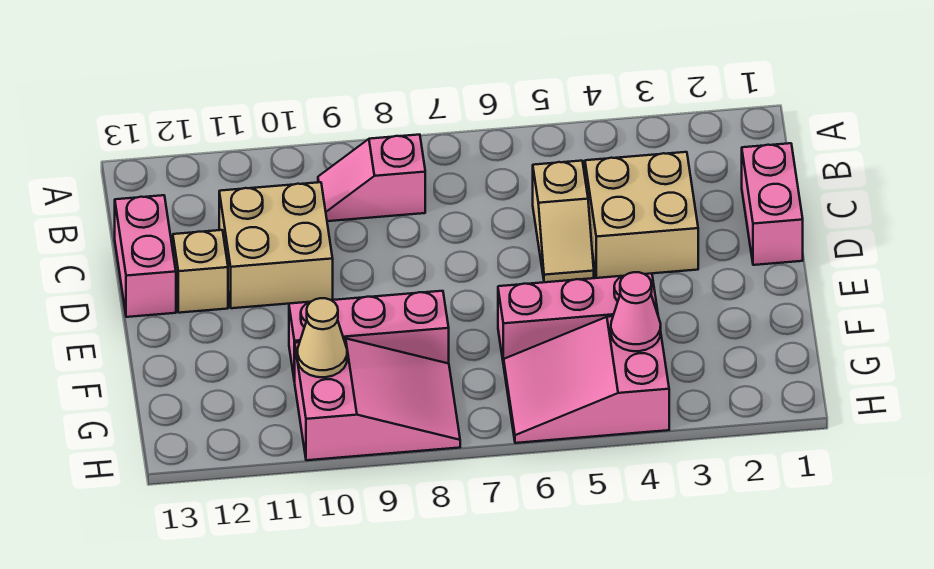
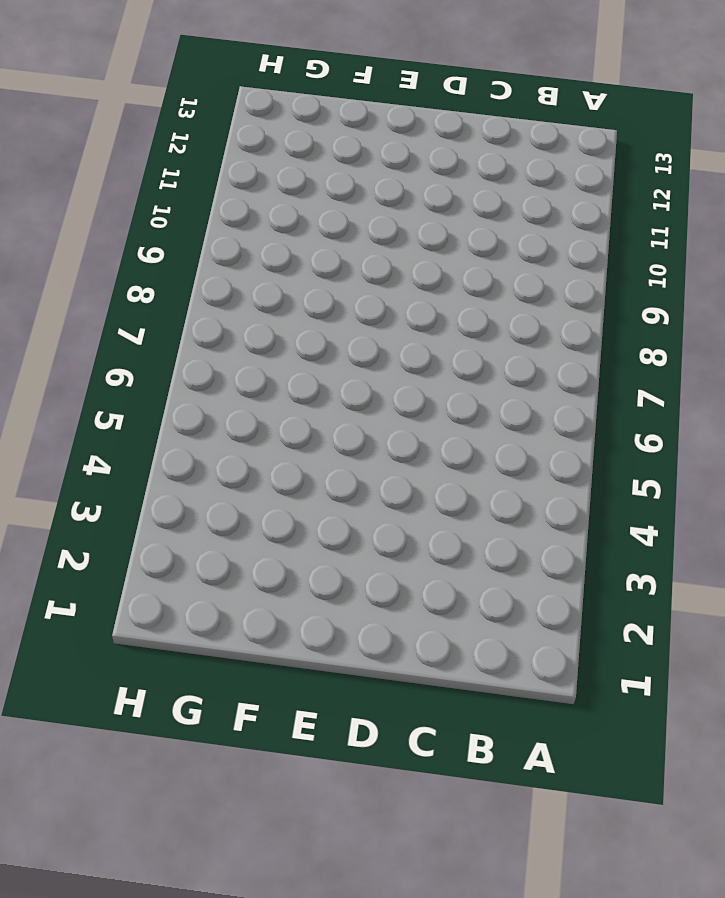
none -> pink 1x2 slope [318,135,425,221]
none -> pink 1x2 brick [742,143,803,265]
none -> tan 2x2 brick [585,152,698,278]

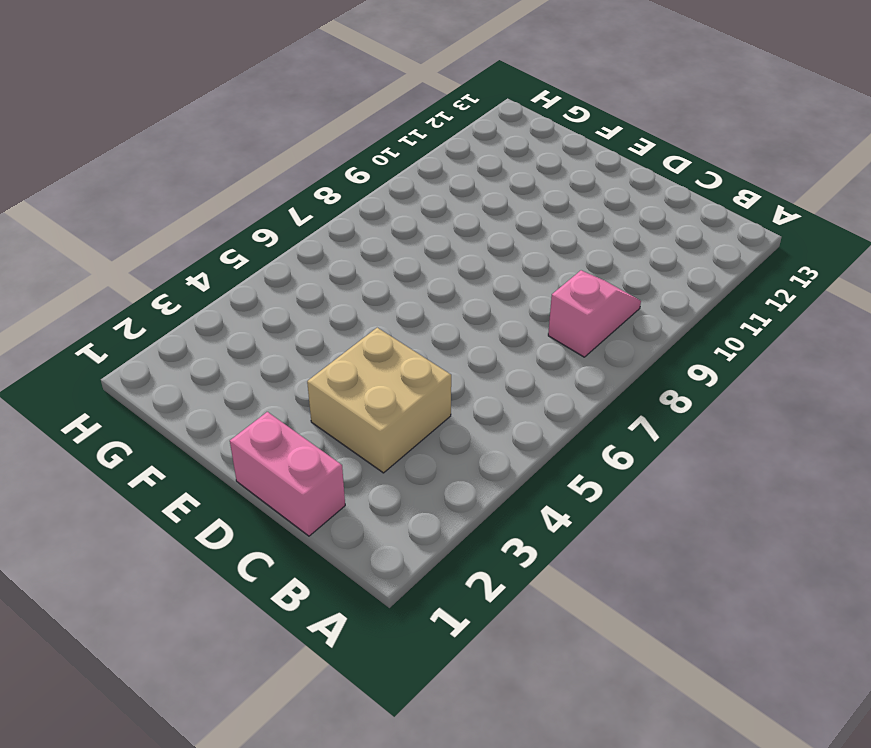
none -> tan 1x2 slope [533,161,594,282]
none -> tan 2x2 brick [219,182,333,308]
none -> pink 1x2 brick [115,195,176,317]

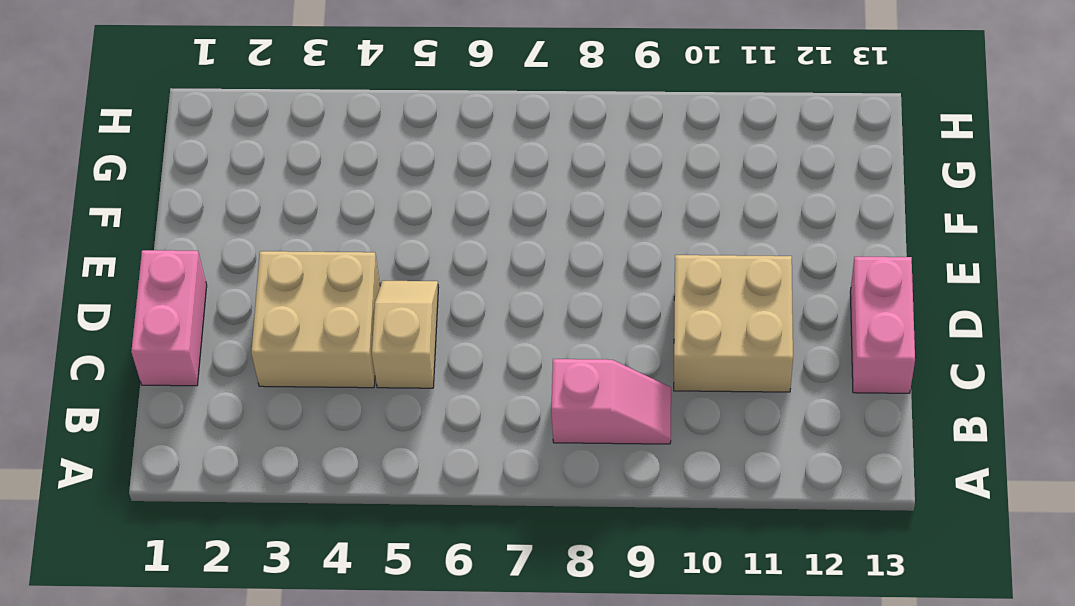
none -> tan 1x1 brick [173,230,228,313]
none -> pink 1x3 brick [498,273,658,365]
none -> pink 1x3 brick [289,291,449,382]

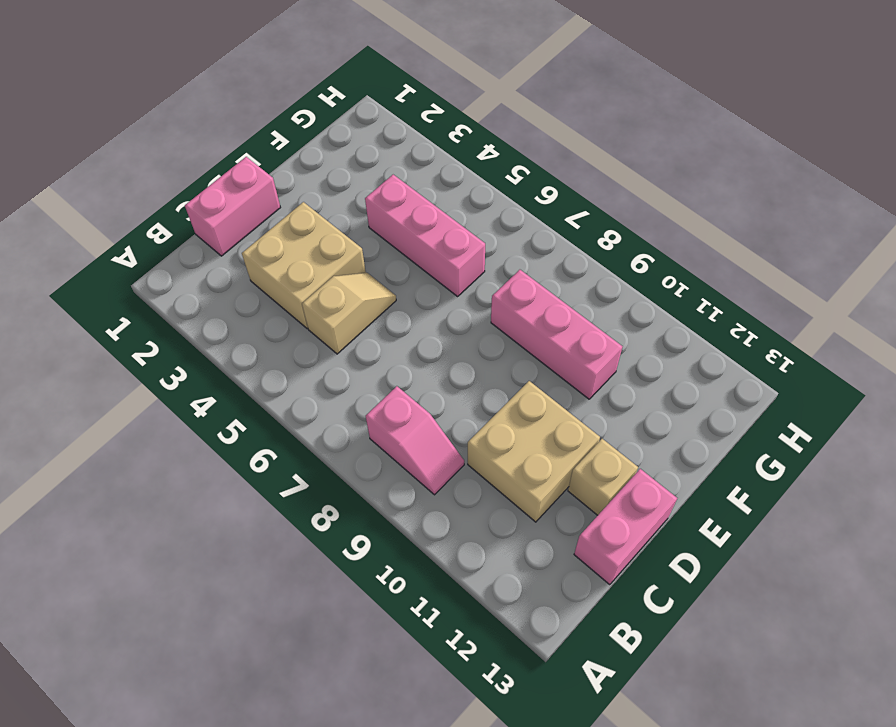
none -> pink 2x3 slope [504,313,669,443]
none -> pink 2x3 slope [295,338,460,460]
none -> pink 1x1 cone [611,272,661,351]

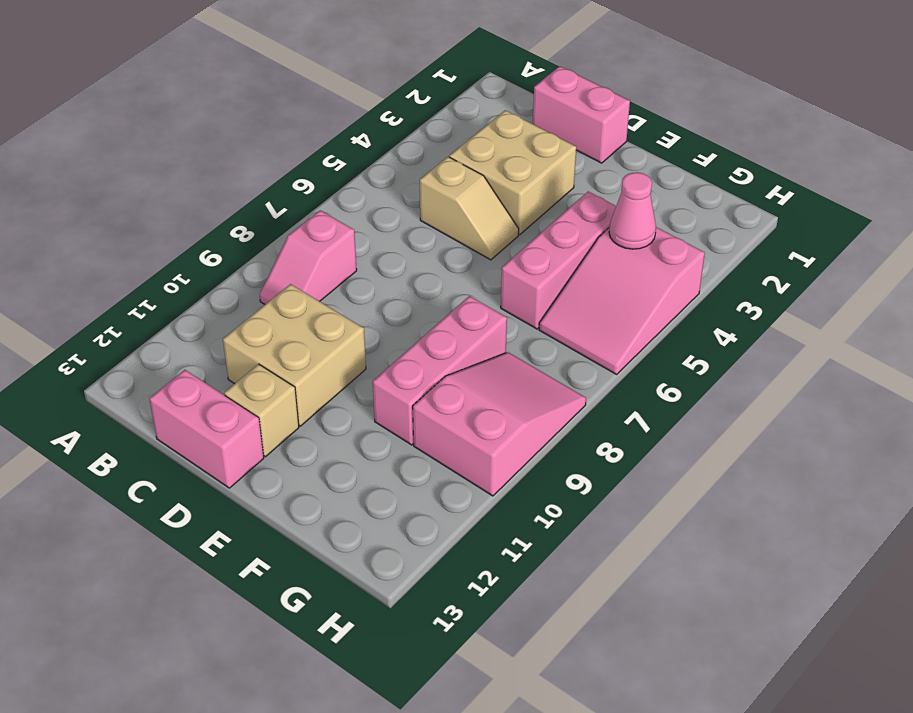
none -> tan 1x1 cone [297,298,347,377]

